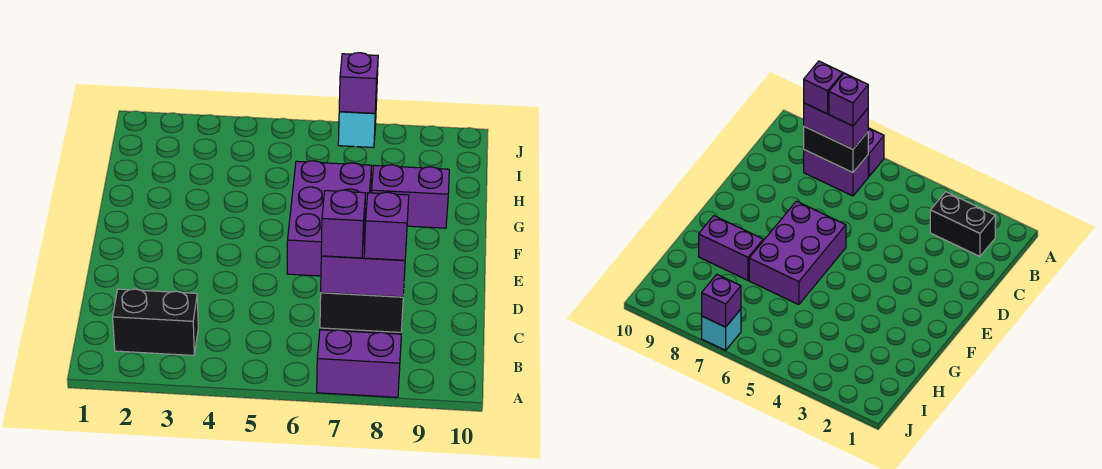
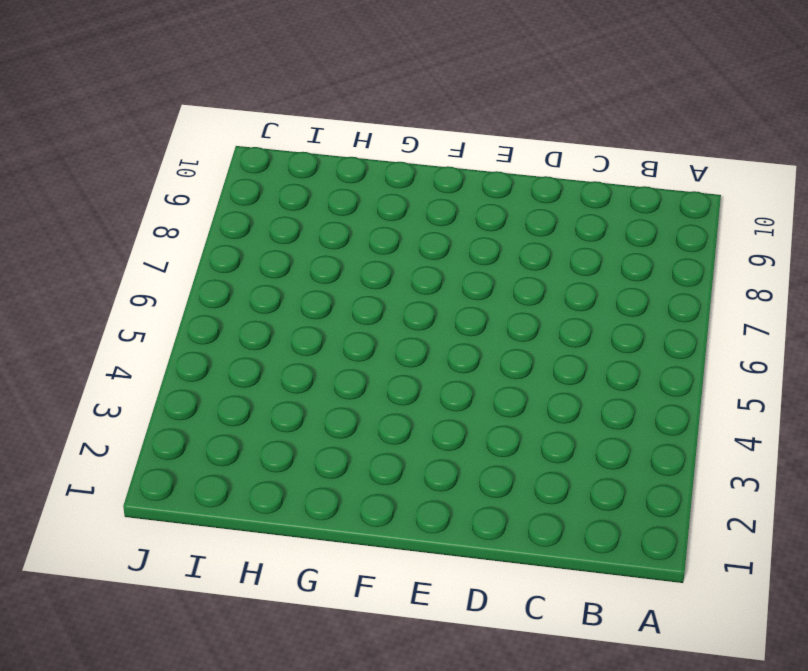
none -> purple 1x2 brick [317,330,401,397]
none -> black 1x2 brick [113,289,198,356]

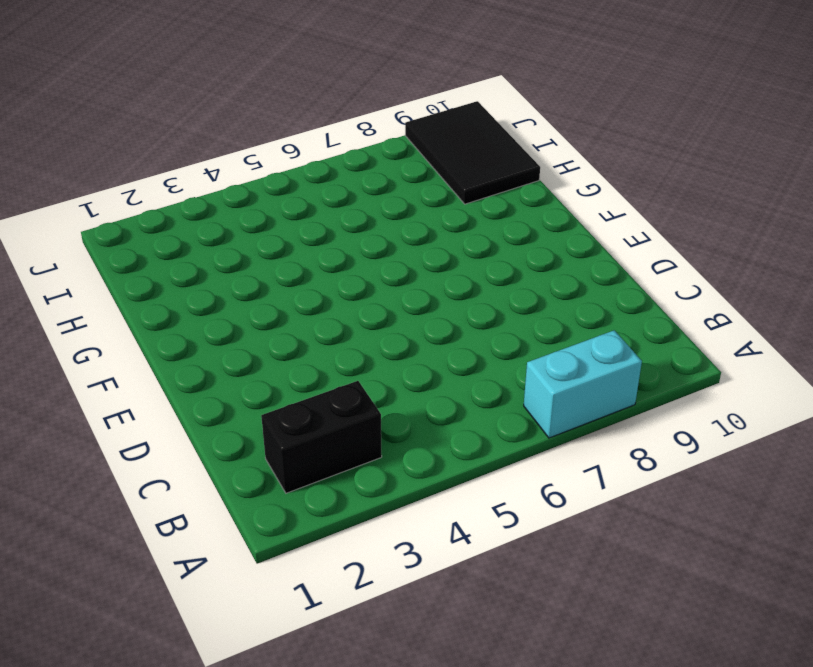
cyan 1x2 brick [524,330,642,438] -> purple 1x2 brick [317,330,401,397]
black 2x3 tile [405,101,540,204] -> none
none -> purple 1x2 brick [804,150,868,196]
none -> purple 2x3 brick [287,161,371,276]

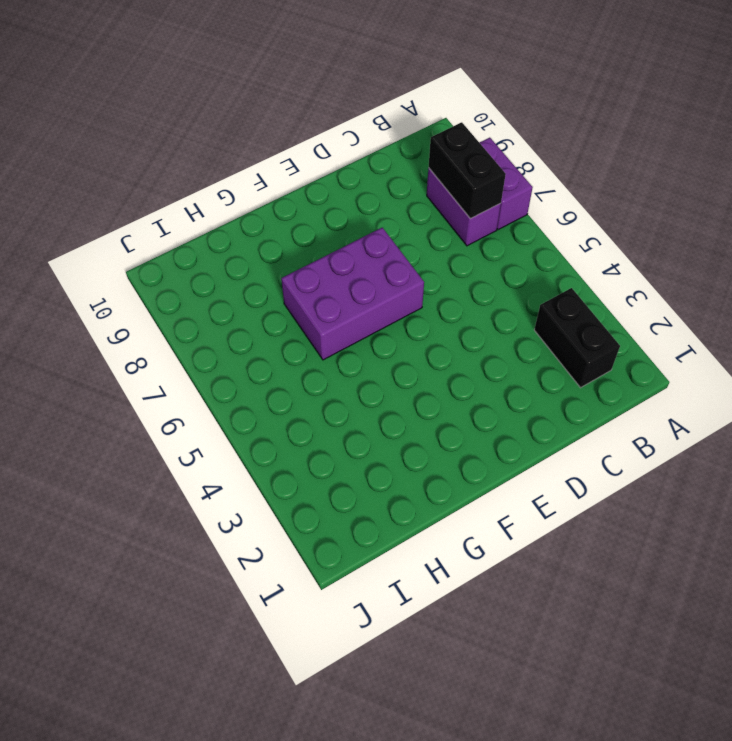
none -> purple 1x2 brick [372,165,449,228]
none -> cyan 1x1 brick [338,97,377,148]

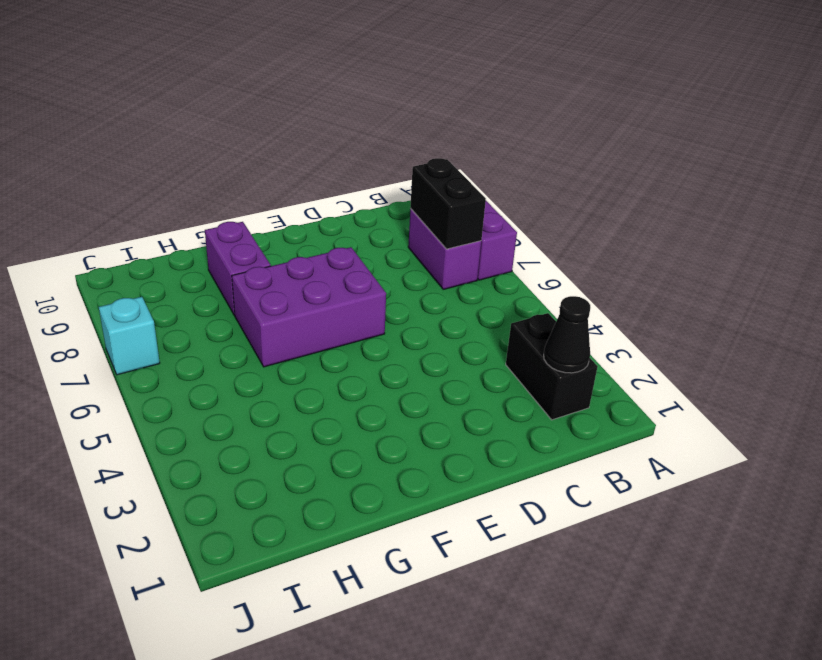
black 1x1 cone [544,296,590,373] -> none
none -> purple 1x1 brick [339,53,378,113]
none -> purple 1x2 brick [321,230,405,297]

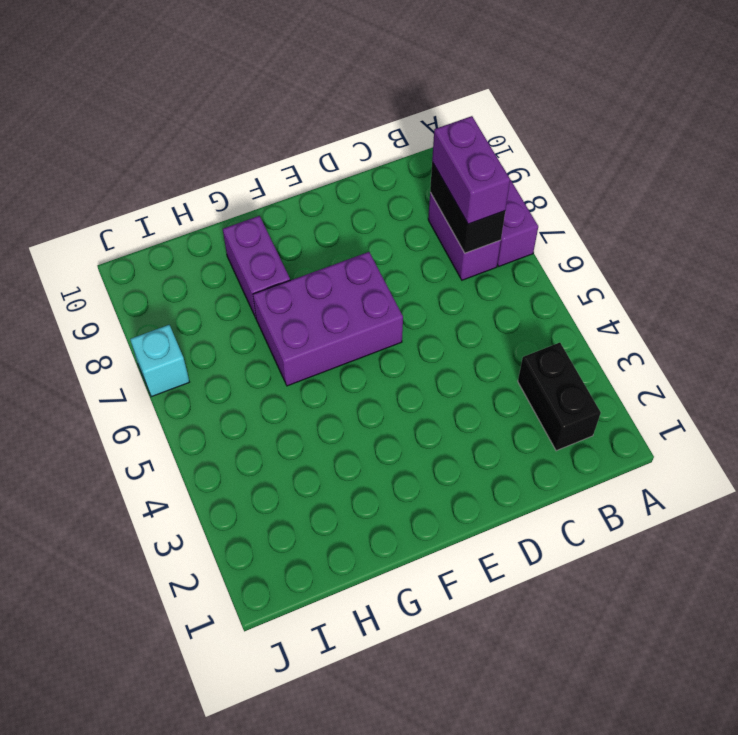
none -> purple 1x1 brick [339,53,378,113]
none -> purple 1x1 brick [321,190,366,258]

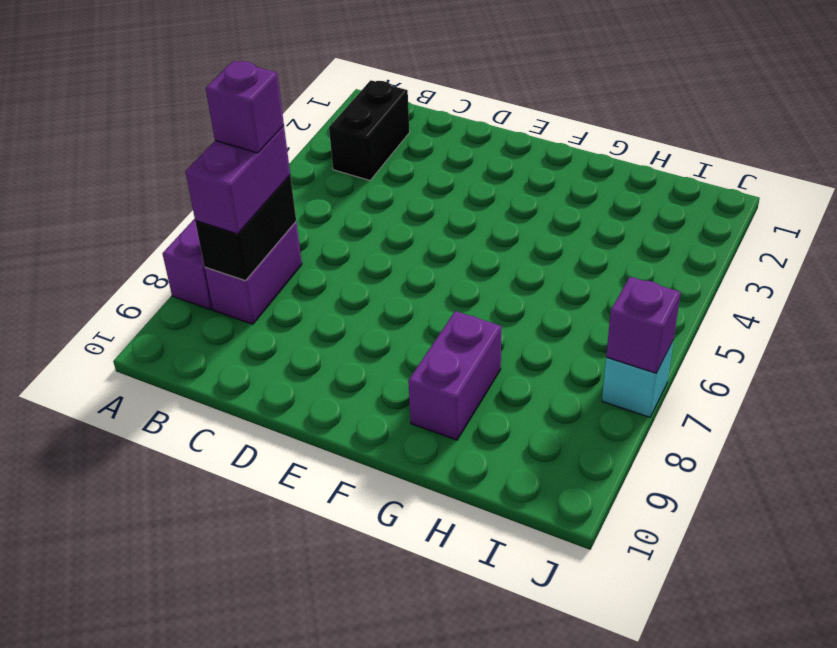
none -> purple 2x3 brick [287,161,371,276]
none -> purple 1x1 brick [364,192,409,260]

